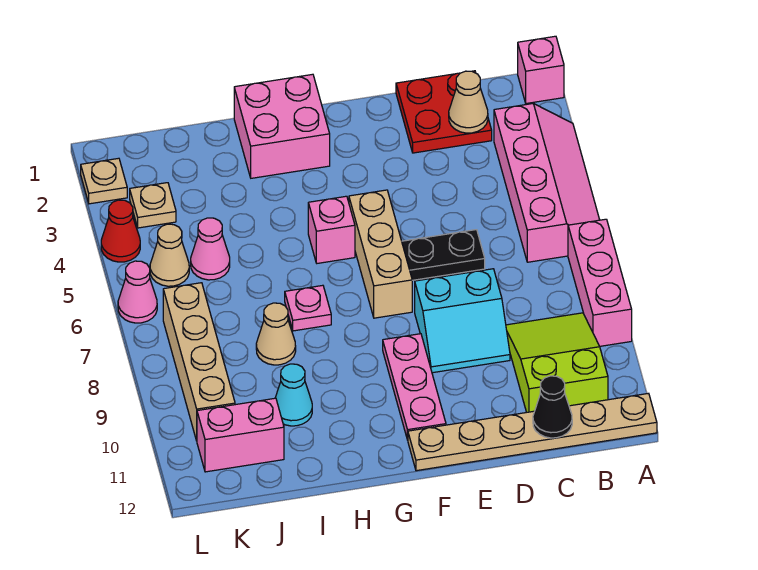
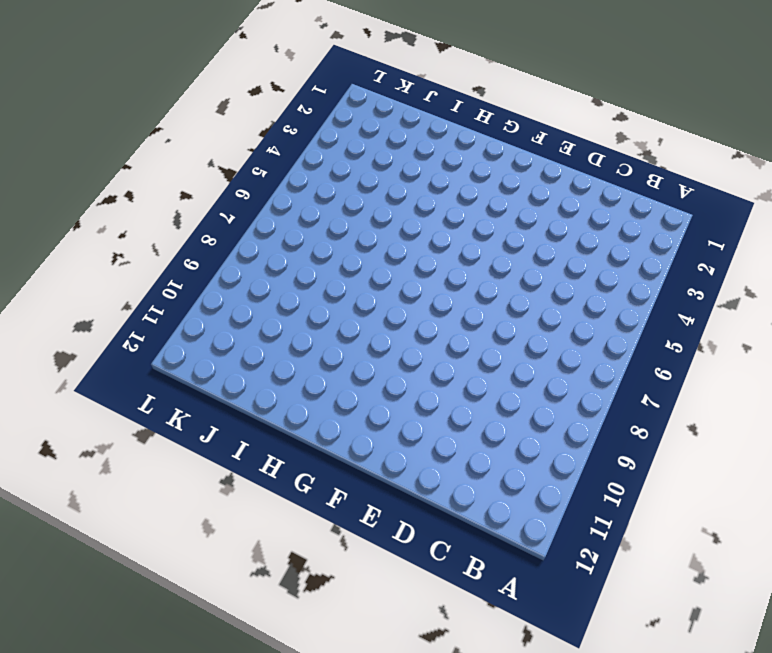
none -> pink 1x1 brick [518,36,564,103]
none -> pink 2x4 slope [494,104,600,262]
none -> pink 1x3 brick [568,219,632,346]

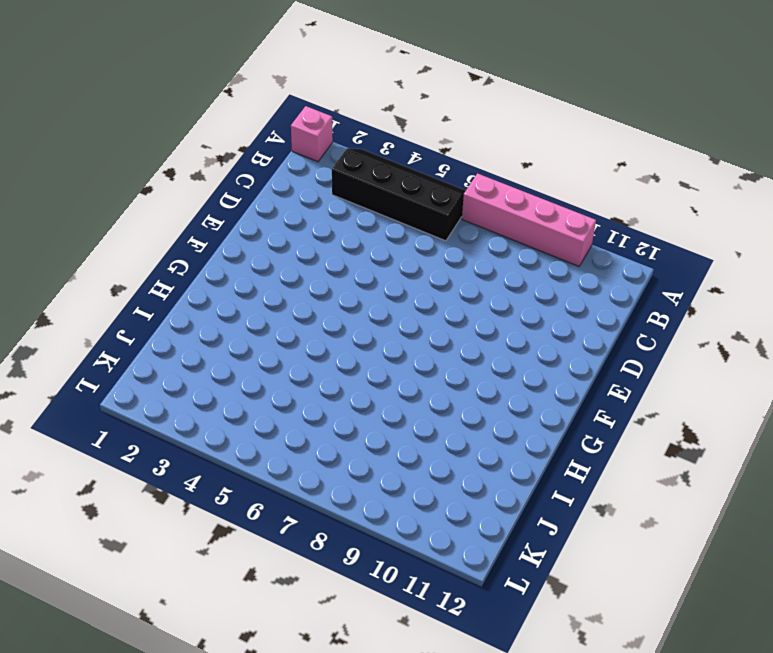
black 2x4 slope [332,148,466,241] -> pink 2x4 slope [494,104,600,262]
pink 1x4 brick [462,173,596,266] -> pink 1x3 brick [568,219,632,346]
none -> tan 1x6 plate [408,393,657,471]
none -> lime 2x3 slope [506,313,608,412]
none -> red 2x2 plate [396,71,492,153]

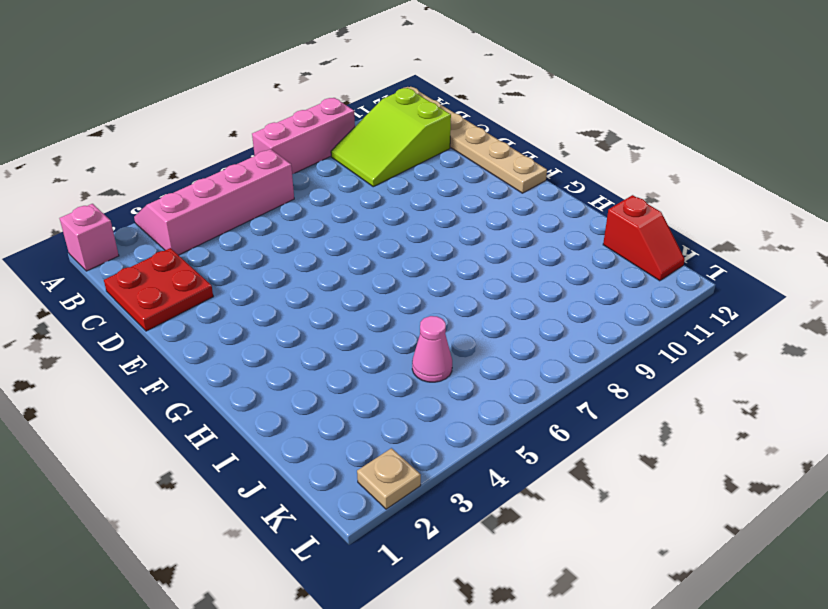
red 1x2 slope [603,195,685,281] -> none
none -> black 1x2 plate [402,230,485,280]
none -> cyan 2x2 slope [415,269,510,373]
none -> tan 1x3 brick [349,190,412,318]

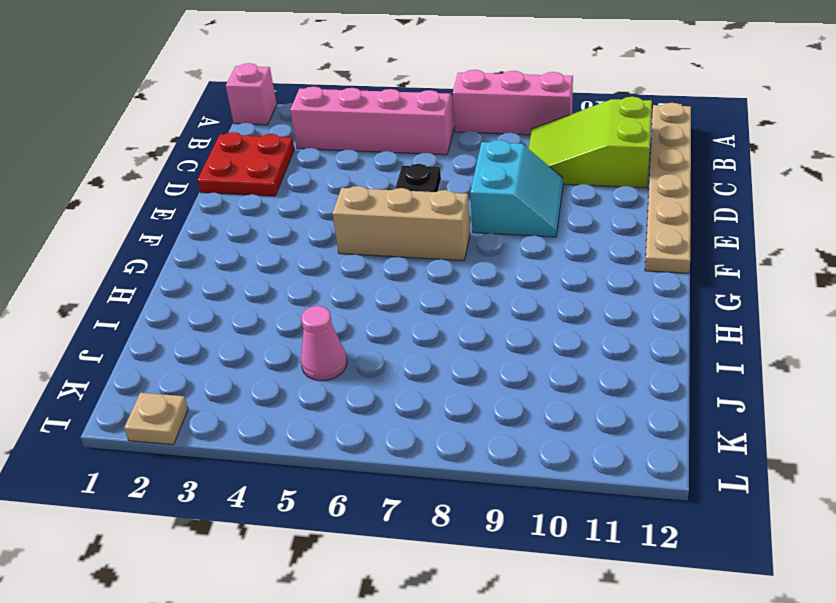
none -> pink 1x3 plate [383,334,446,440]
none -> pink 2x2 brick [234,74,330,178]
none -> pink 1x1 brick [308,196,355,263]

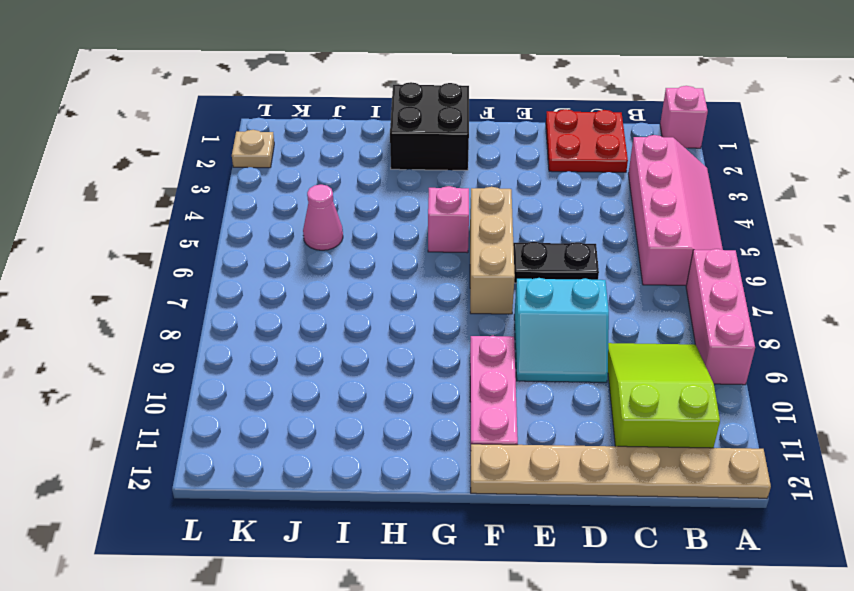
black 2x2 brick [390,82,469,170] -> pink 2x2 brick [234,74,330,178]
none -> pink 1x1 plate [285,285,331,331]
none -> tan 1x1 cone [256,303,296,365]
none -> cyan 1x1 cone [275,364,312,426]

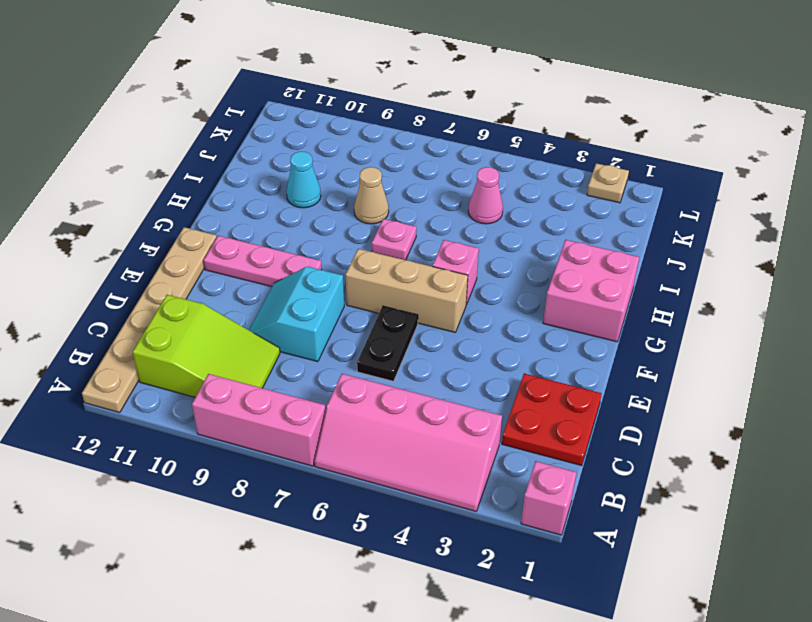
none -> pink 1x2 brick [197,398,284,472]
none -> tan 1x1 plate [130,183,176,228]
none -> tan 1x1 cone [150,224,189,286]

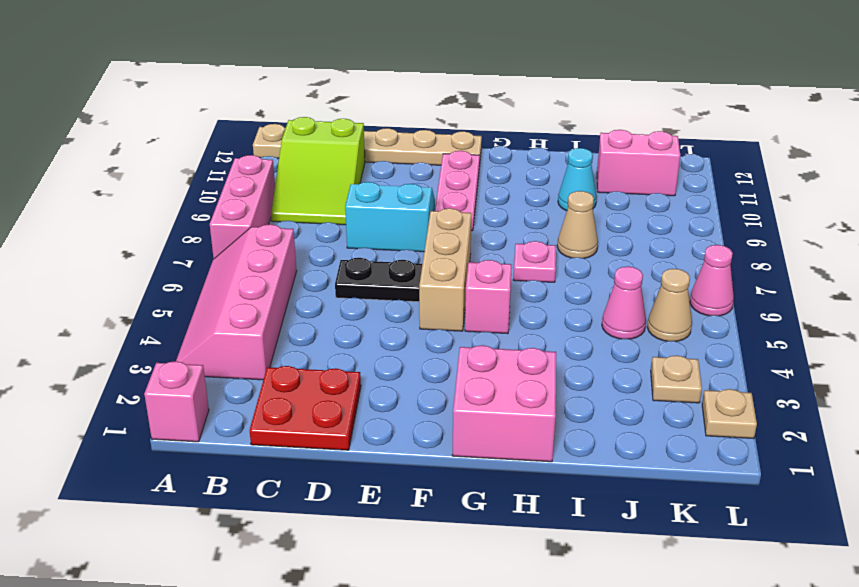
none -> tan 1x4 brick [163,283,235,441]
none -> red 1x1 cone [101,200,140,262]
none -> tan 1x1 cone [449,71,488,133]

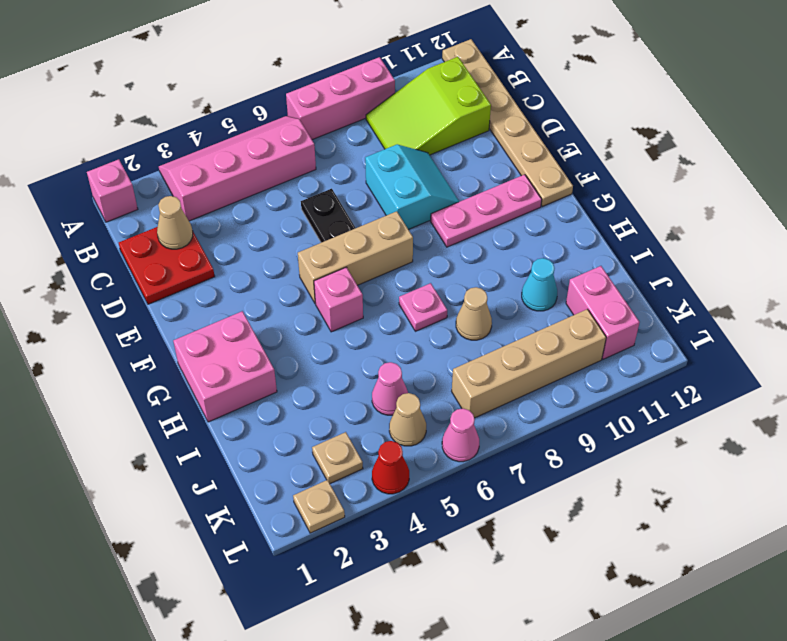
none -> black 1x1 cone [533,376,572,438]

